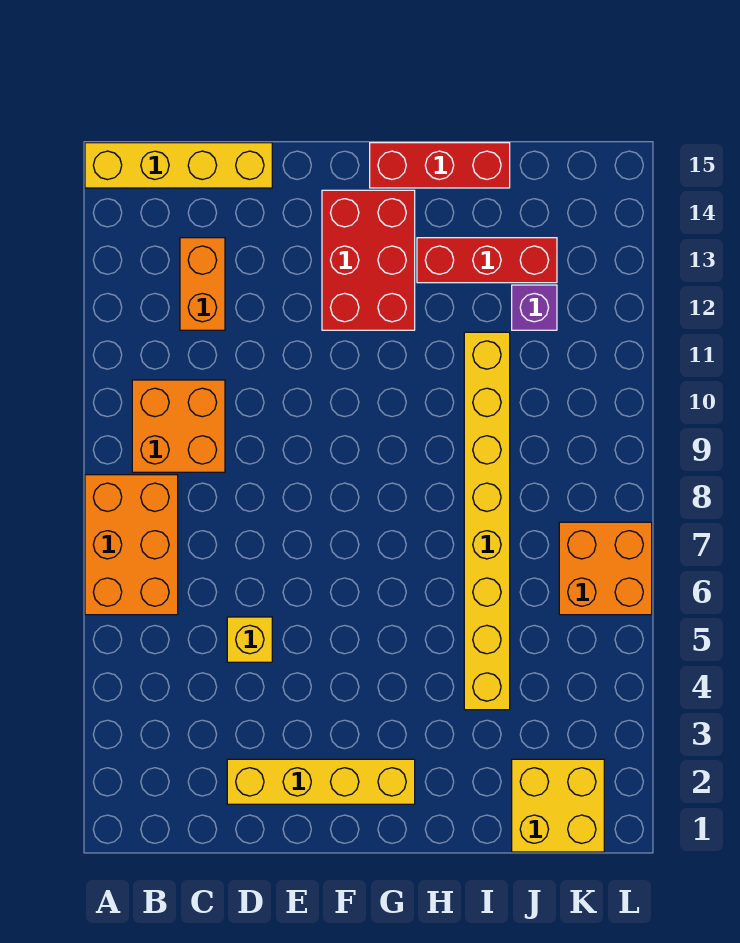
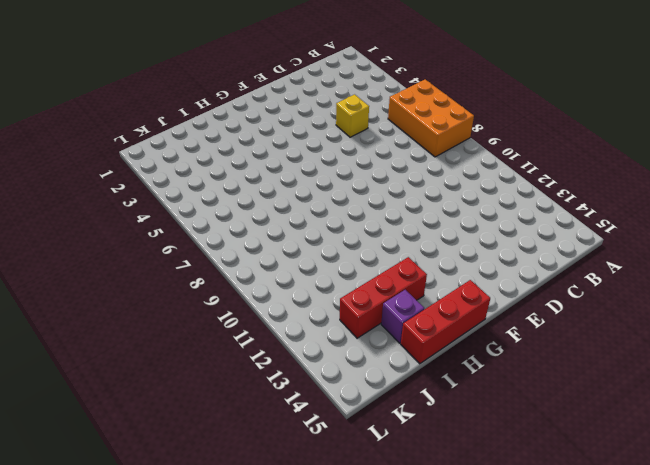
purple 1x1 brick [381,290,424,343] -> purple 1x1 brick moved to [512,285,557,330]
none -> yellow 1x4 brick [85,143,272,188]
none -> orange 2x2 brick [132,380,225,472]
none -> orange 1x2 brick [180,238,225,330]

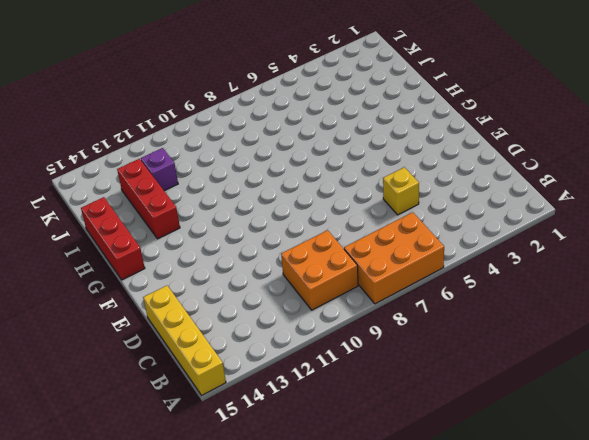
none -> orange 1x2 brick [180,238,225,330]
none -> yellow 1x4 brick [227,759,415,804]
none -> red 2x3 brick [322,190,415,330]

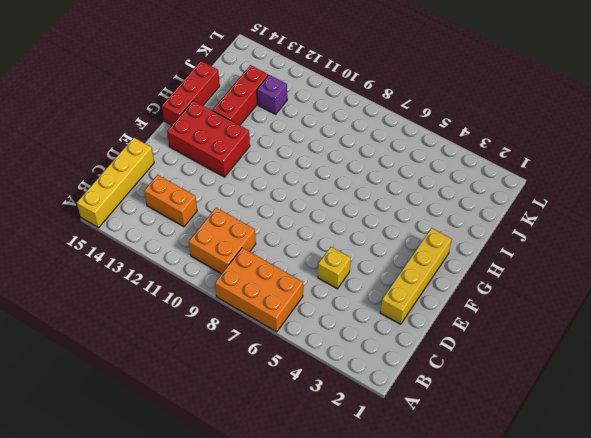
none -> yellow 1x8 brick [464,332,510,710]
none -> yellow 2x2 brick [512,759,604,852]
none -> orange 2x2 brick [559,522,652,615]

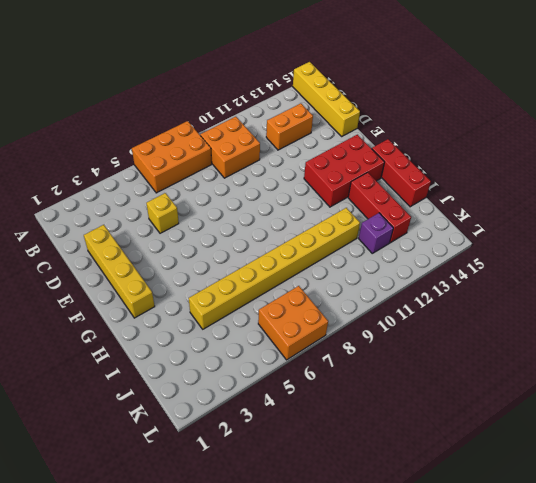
none -> yellow 2x2 brick [512,759,604,852]

